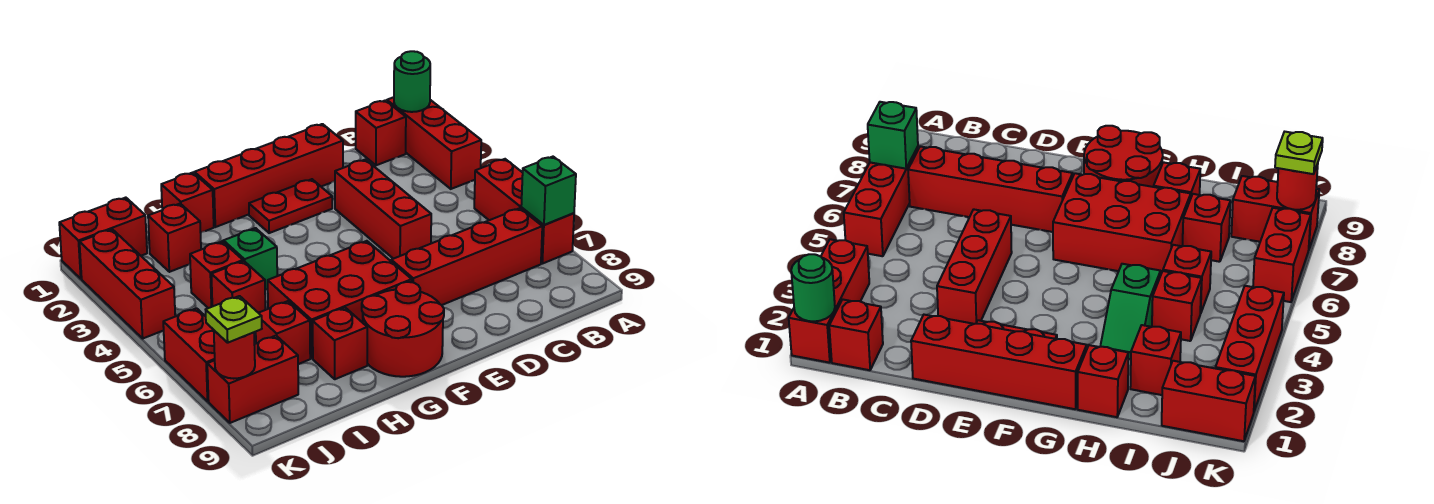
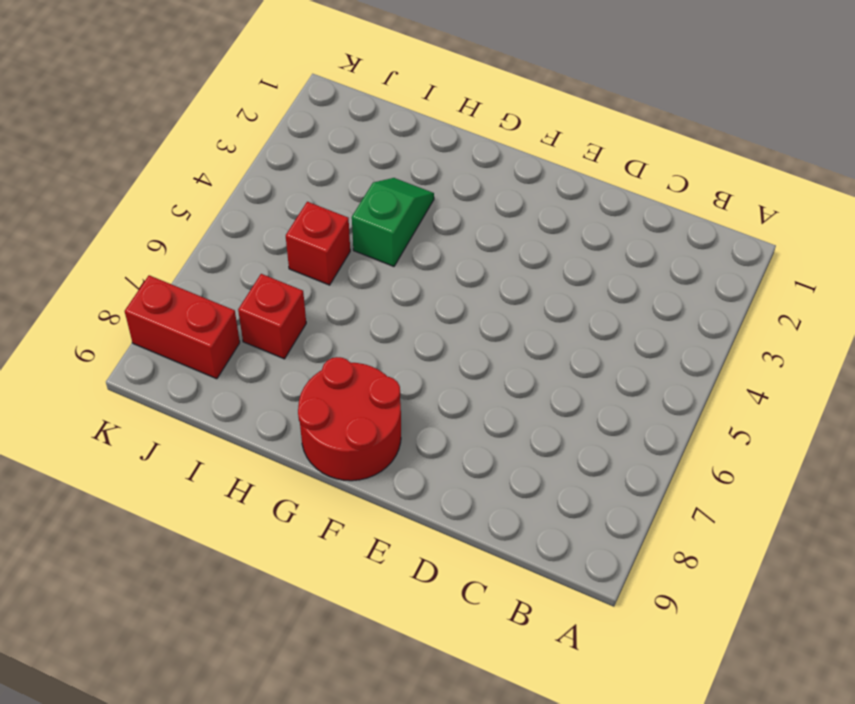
none -> red 1x3 brick [387,97,481,189]
none -> red 1x3 brick [474,159,574,264]
none -> red 1x1 brick [356,100,406,165]

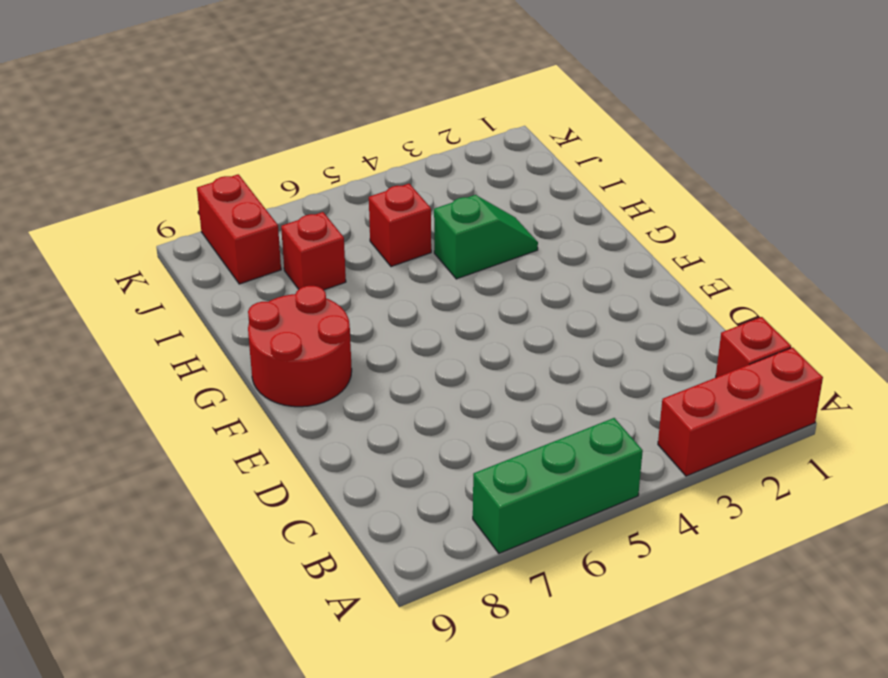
green 1x3 brick [473,418,643,553] -> red 1x3 brick [474,159,574,264]
none -> red 1x4 brick [391,208,542,305]
none -> red 1x4 brick [194,124,343,227]
none -> red 1x3 brick [335,160,431,259]

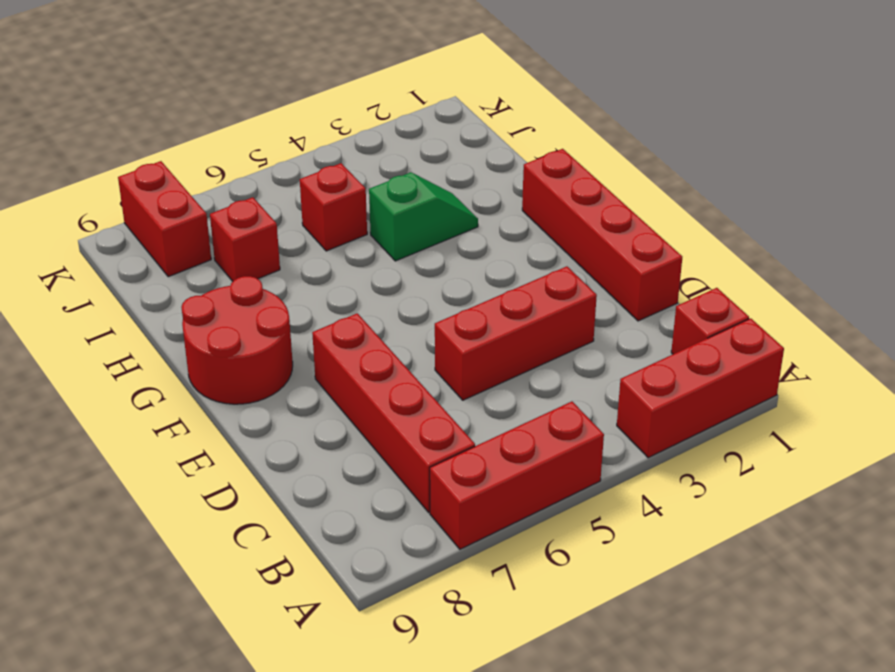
none -> red 1x2 plate [249,179,332,233]
none -> red 2x3 brick [268,241,412,358]
none -> red 1x1 brick [161,173,214,233]

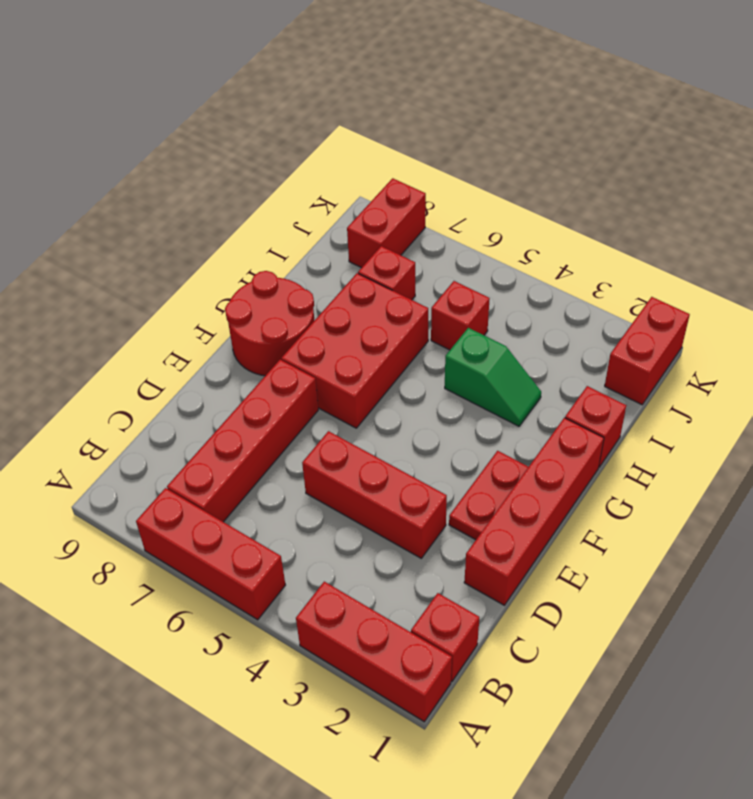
none -> red 1x1 brick [313,308,367,379]
none -> red 1x1 brick [148,204,201,272]
none -> red 1x1 brick [190,242,243,308]

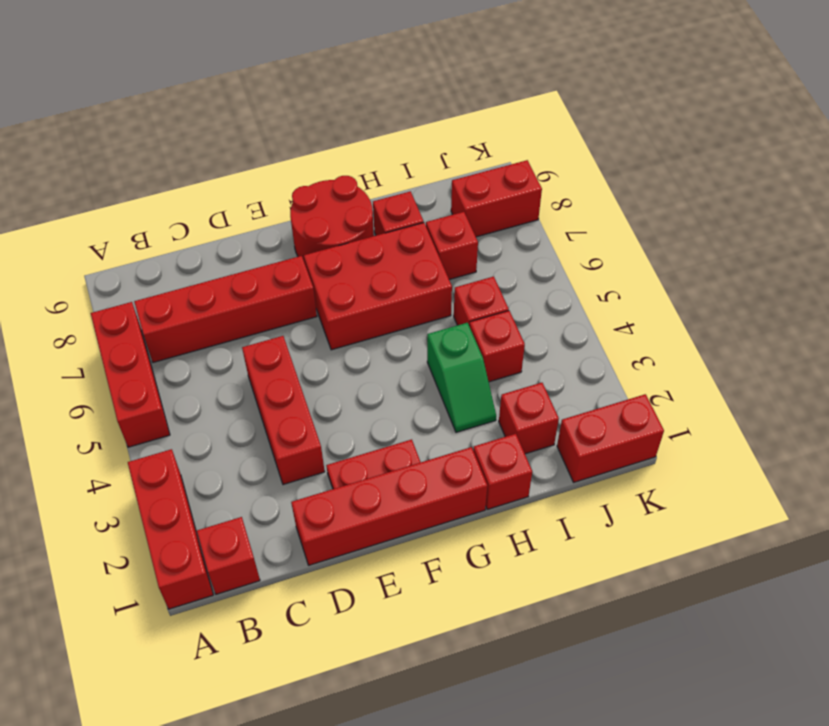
none -> red 1x3 brick [79,229,175,338]
none -> red 1x2 brick [163,308,215,401]
none -> green 1x1 round brick [394,51,430,112]

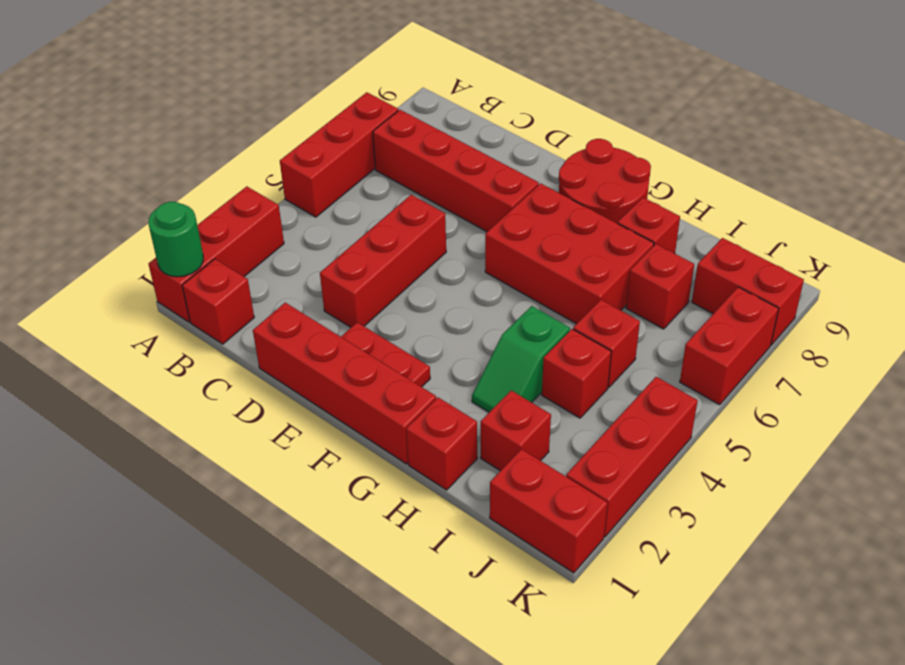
none -> green 1x1 brick [521,157,576,225]
none -> red 1x1 round brick [214,331,255,379]
none -> lime 1x1 plate [206,296,262,343]

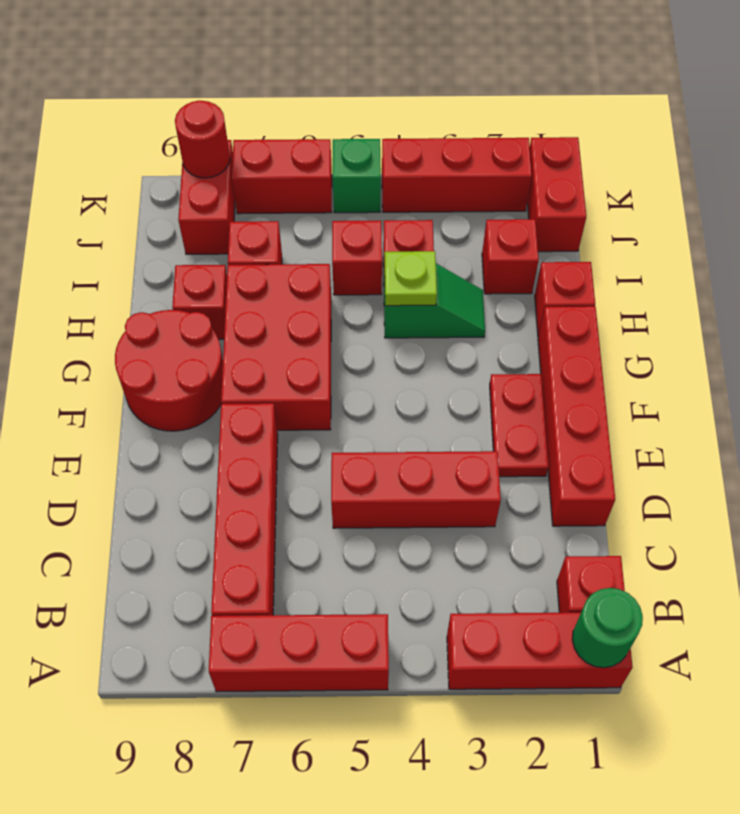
lime 1x1 plate [384,251,437,306] -> lime 1x1 plate moved to [206,296,262,343]
green 1x1 brick [333,139,381,213] -> green 1x1 brick moved to [521,157,576,225]

